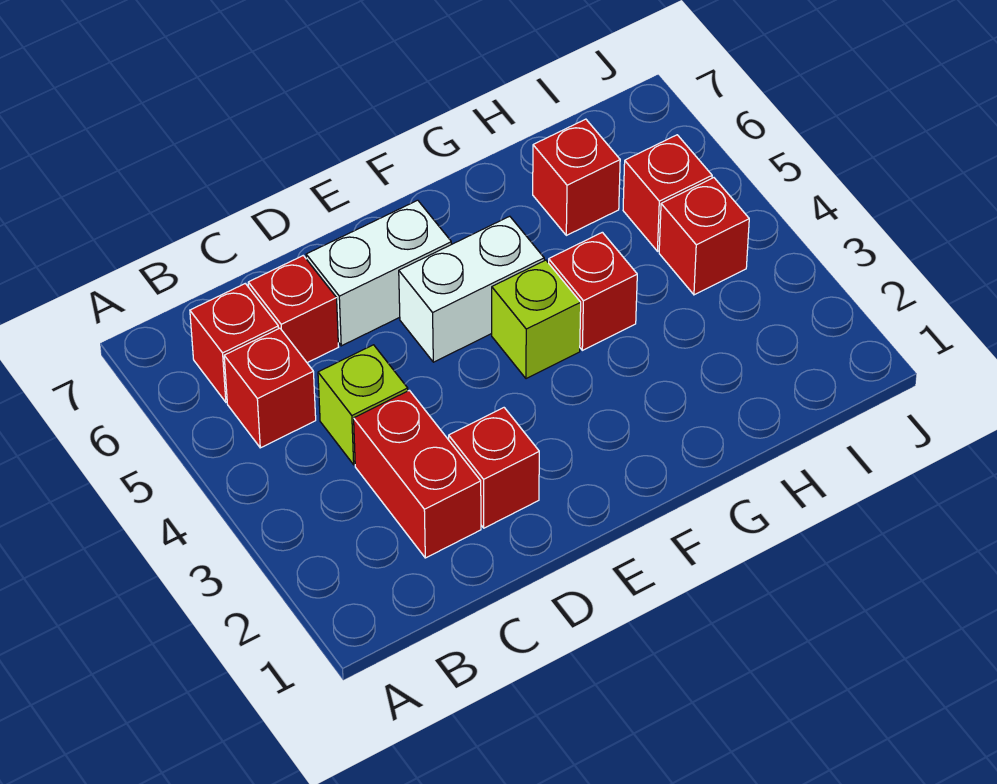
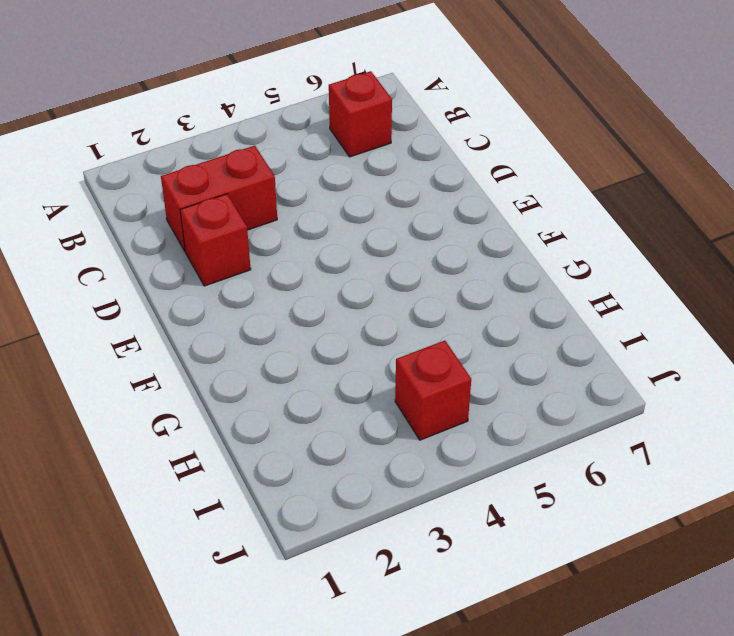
none -> red 1x1 brick [224,328,316,448]
none -> lime 1x1 brick [318,345,408,465]
none -> red 1x1 brick [248,256,338,363]

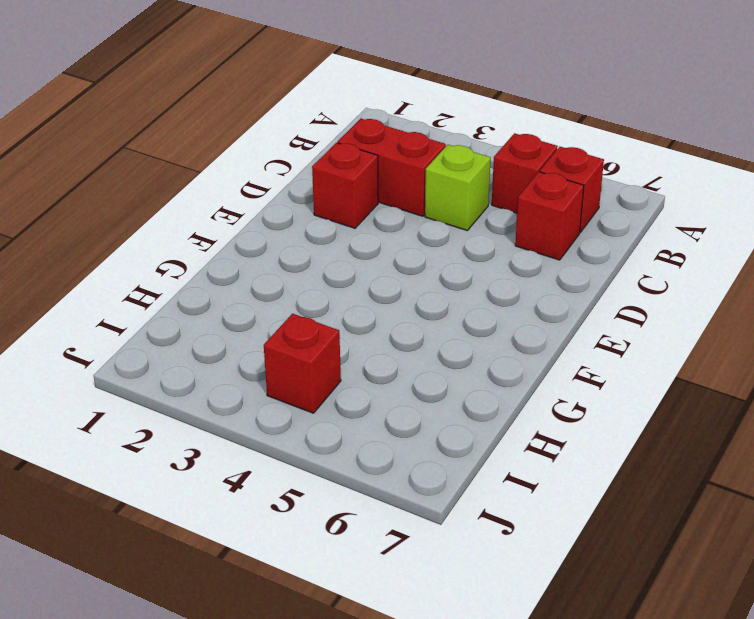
none -> white 1x2 brick [306,200,451,346]
none -> white 1x2 brick [399,216,544,362]
none -> lime 1x1 brick [492,260,581,379]

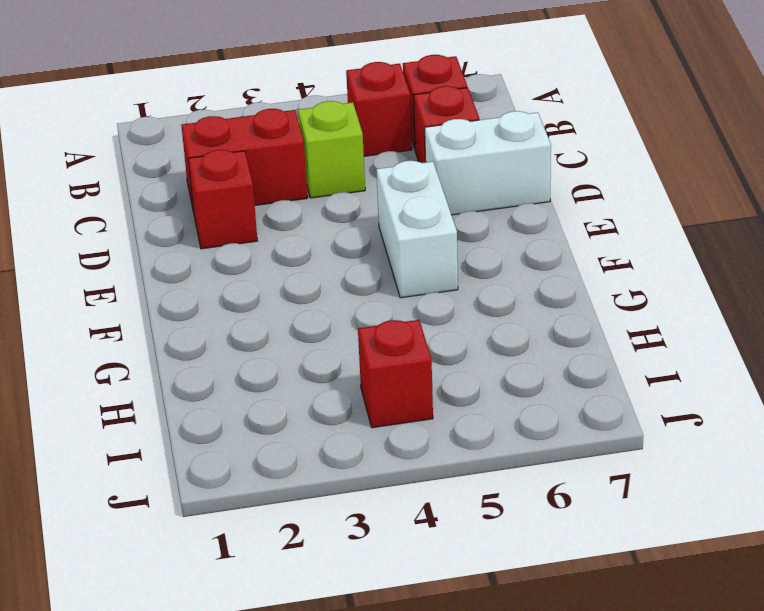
white 1x2 brick [425,111,551,215] -> white 1x2 brick turned to [306,200,451,346]
none -> lime 1x1 brick [492,260,581,379]
none -> red 1x1 brick [549,232,637,350]
none -> red 1x1 brick [533,119,620,235]

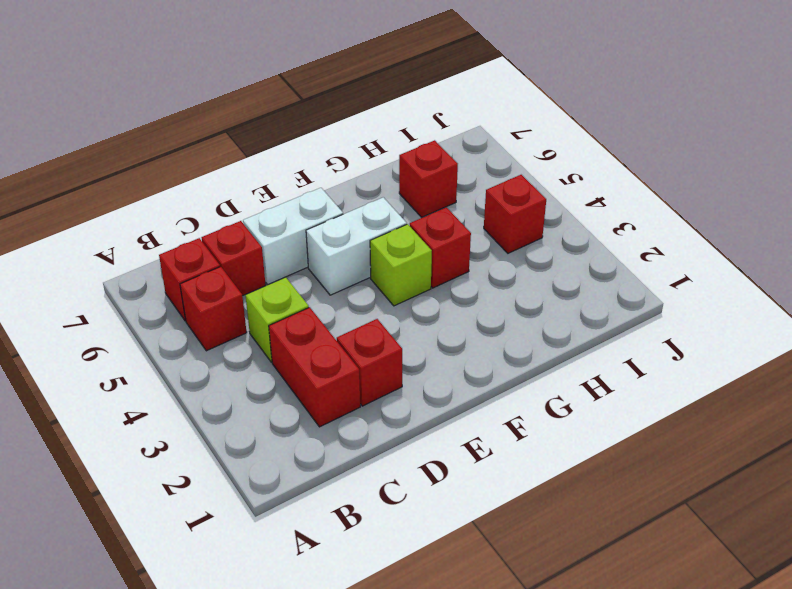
none -> red 1x1 brick [623,135,712,251]

